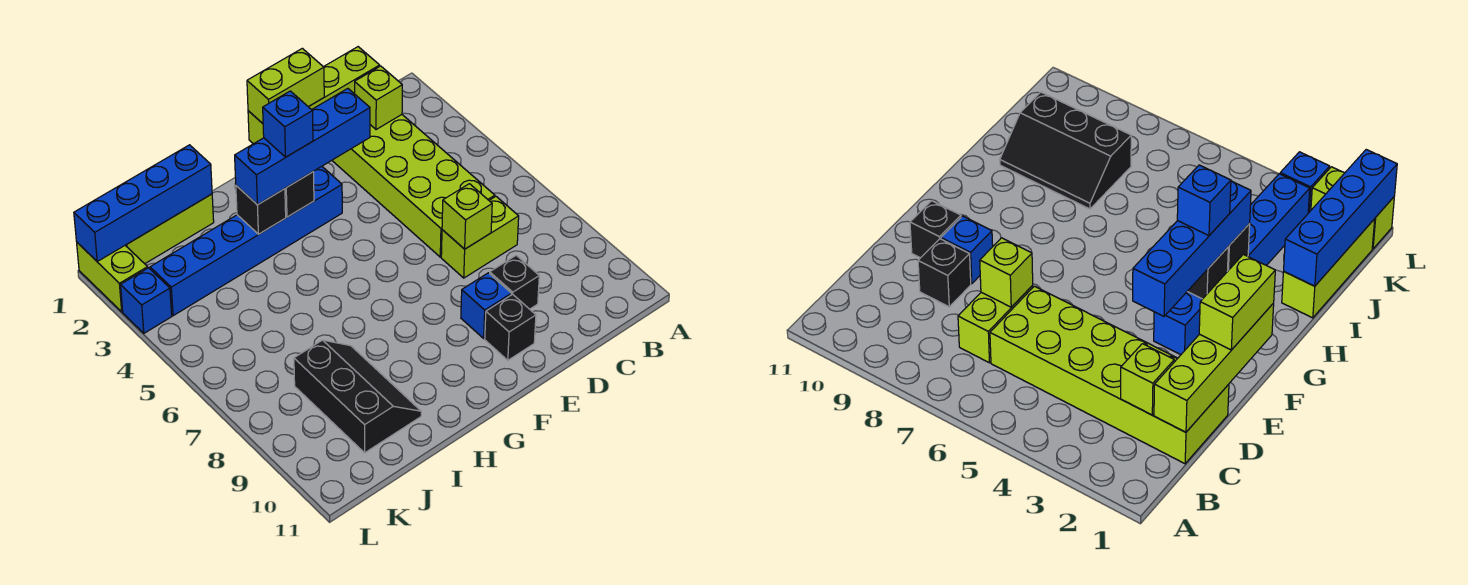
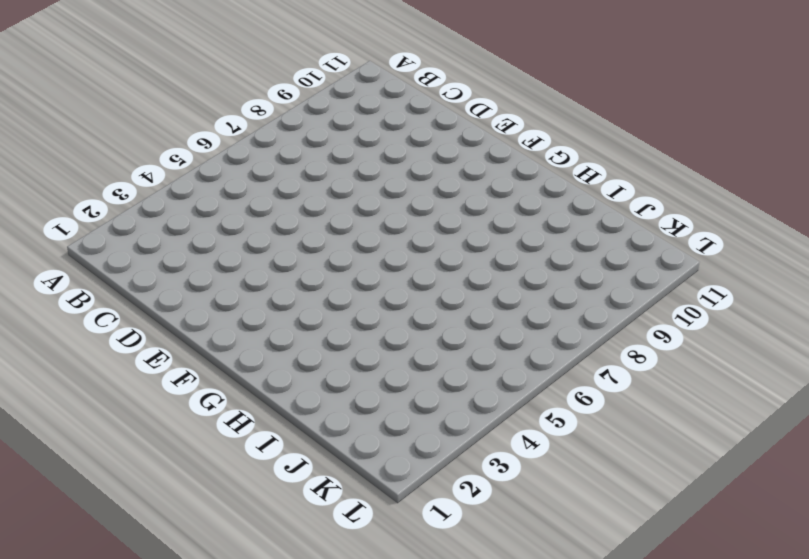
none -> lime 2x6 brick [332,115,495,257]
none -> lime 1x2 brick [441,197,519,278]
none -> black 1x1 brick [490,255,539,309]

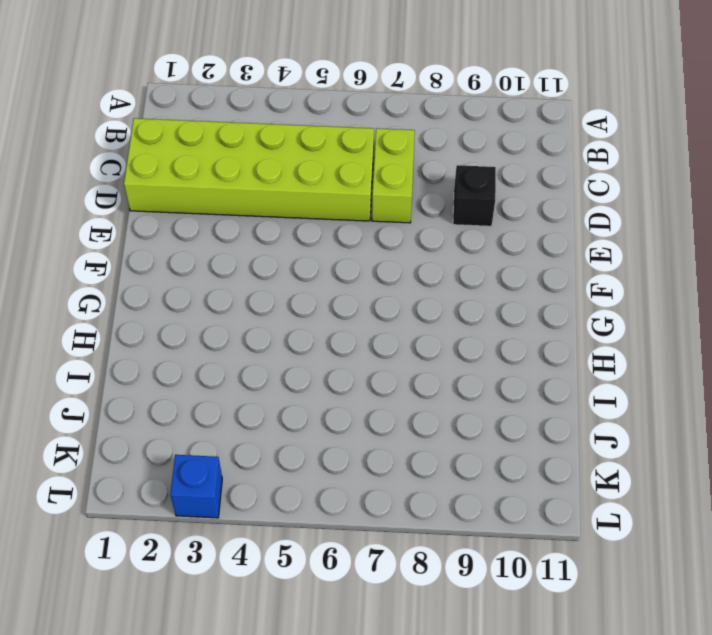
none -> blue 1x1 brick [461,273,511,338]
none -> black 1x1 brick [485,294,536,360]
none -> blue 1x6 brick [150,167,342,316]

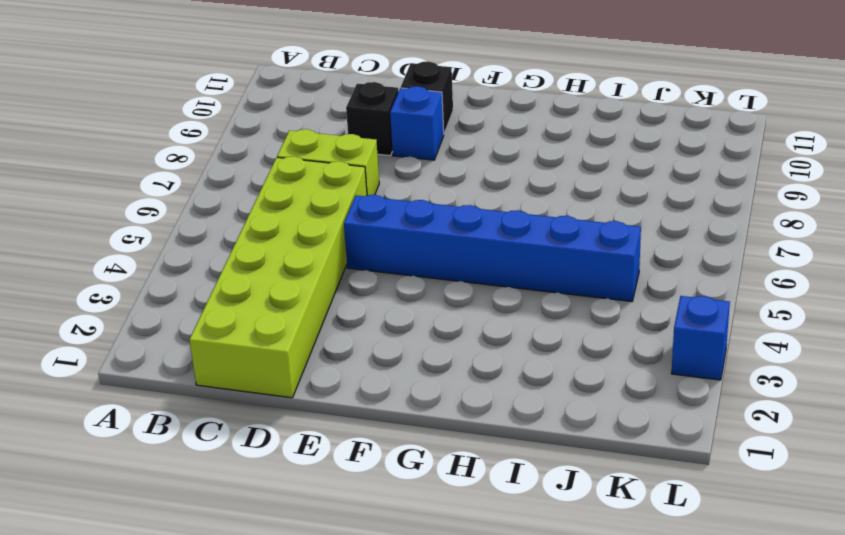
blue 1x6 brick [344,195,641,302] -> blue 1x6 brick moved to [150,167,342,316]
none -> lime 1x3 brick [125,194,214,264]
none -> black 2x3 slope [294,340,421,453]
none -> lime 1x2 brick [77,243,148,312]

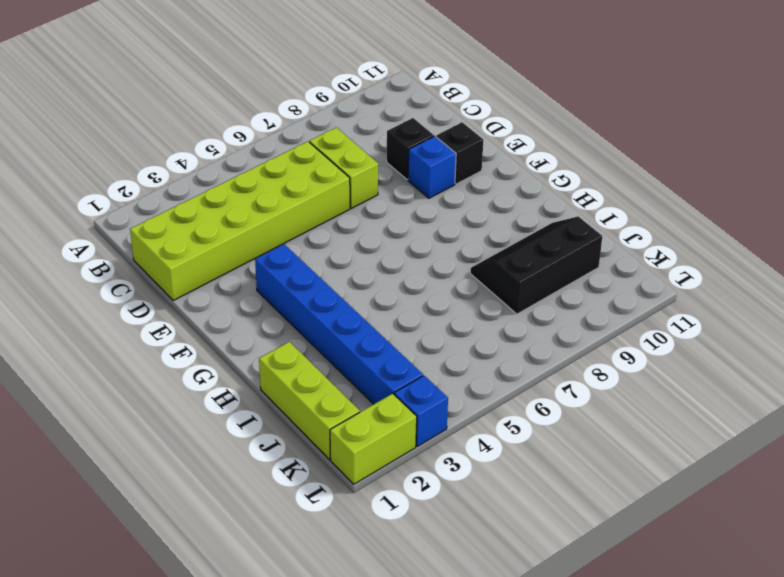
none -> lime 1x4 brick [248,47,380,144]
none -> lime 1x1 brick [355,66,402,130]
none -> lime 1x1 brick [442,184,492,249]

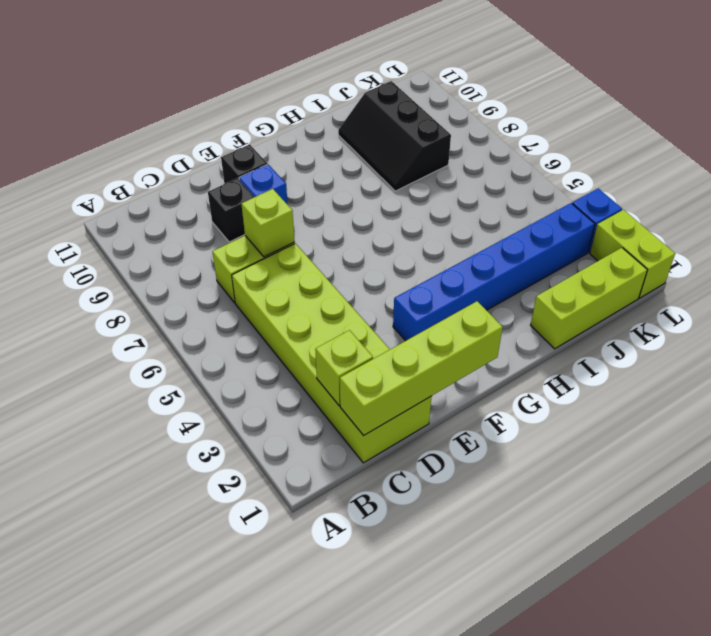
none -> black 1x1 brick [285,172,314,217]
none -> black 1x1 brick [236,186,286,234]
none -> blue 1x4 brick [74,145,212,261]

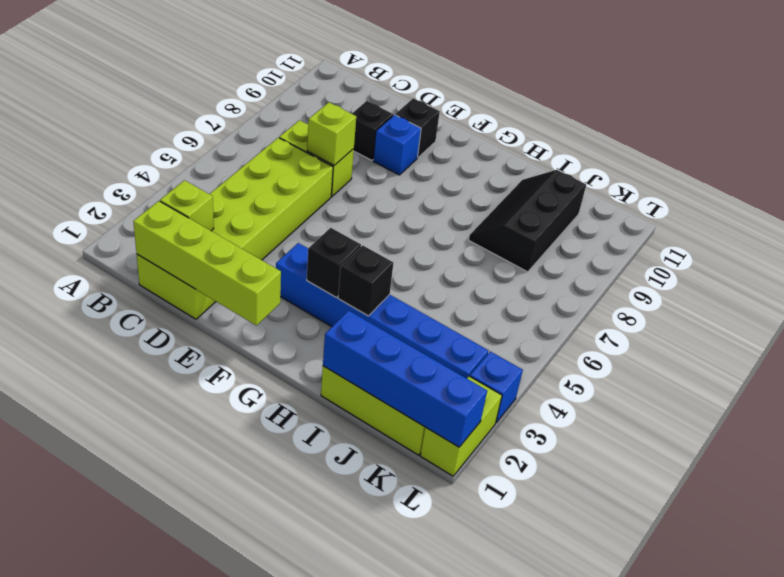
none -> lime 1x2 brick [247,48,324,123]
none -> blue 1x4 brick [235,89,370,205]
none -> blue 1x1 brick [263,91,313,157]

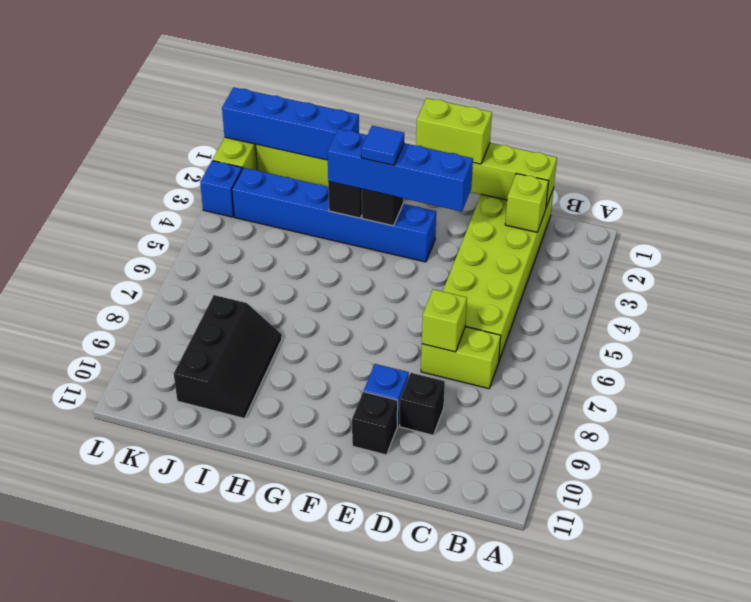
blue 1x1 tile [361,126,404,165] -> blue 1x1 brick [263,91,313,157]

